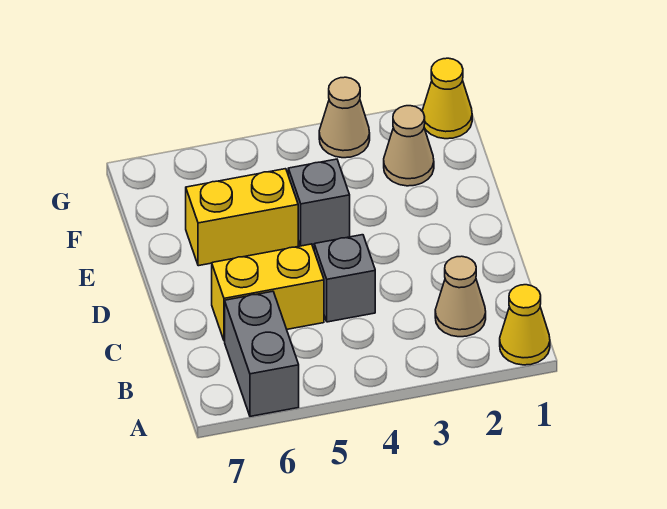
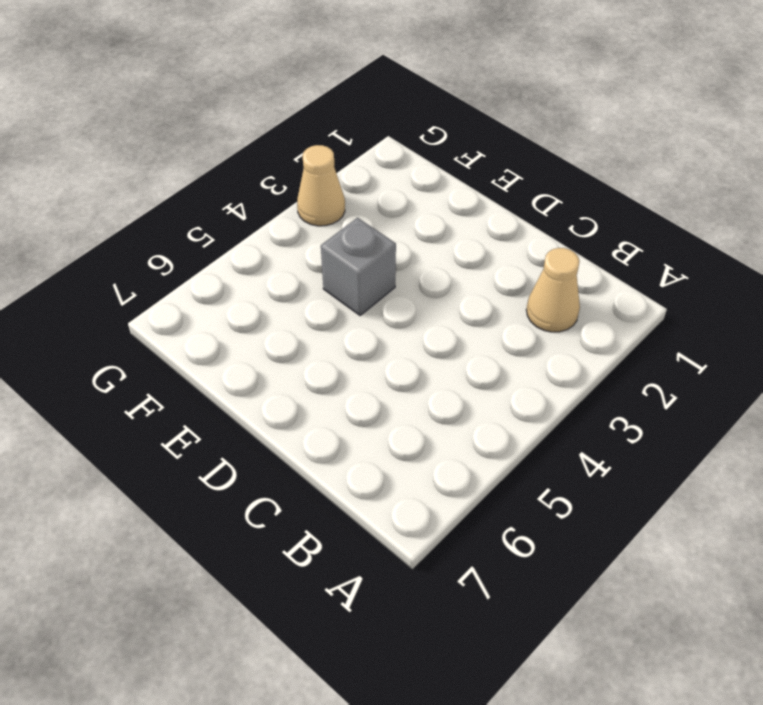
none -> yellow 1x1 cone [500,285,550,365]
none -> grey 1x2 brick [225,291,299,416]

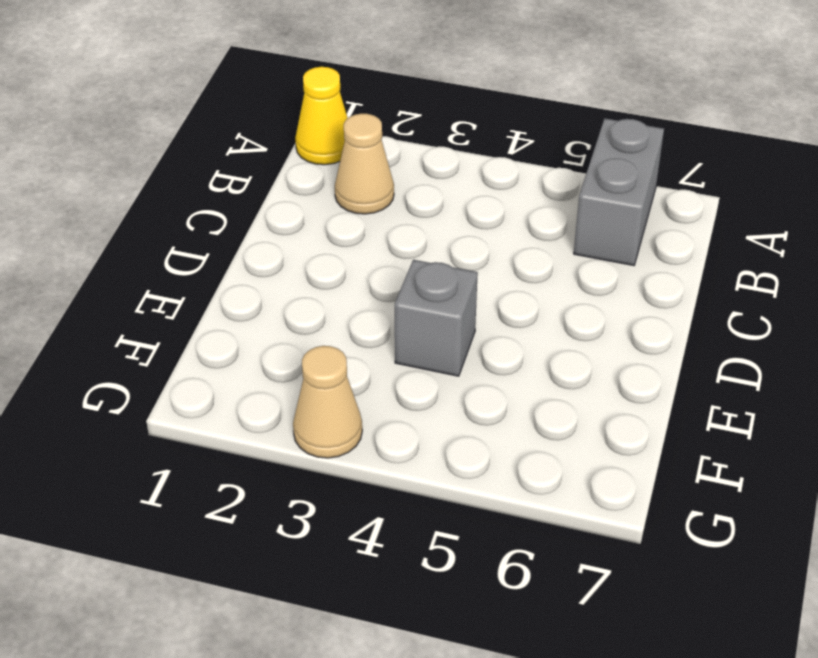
none -> grey 1x1 brick [314,235,375,322]
none -> yellow 1x2 brick [212,244,324,341]

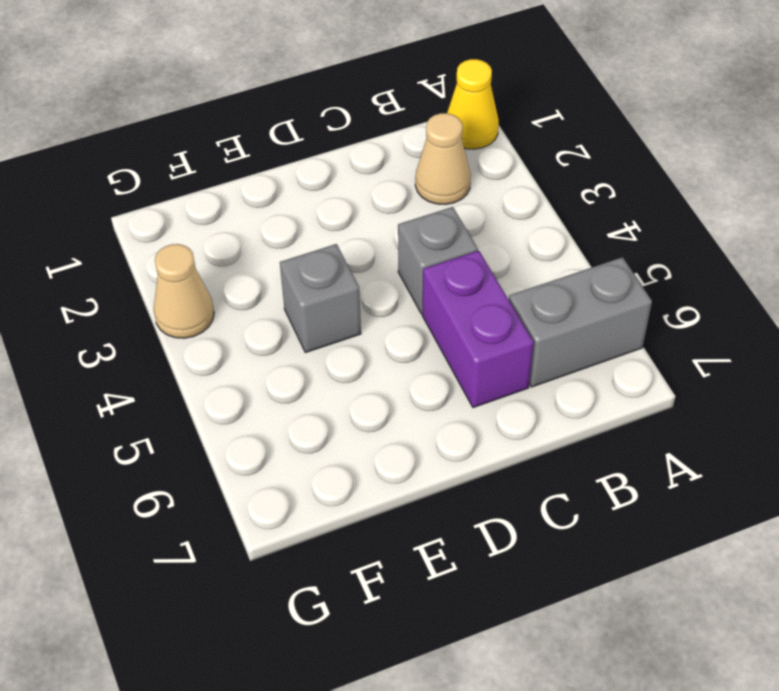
purple 1x2 brick [422,251,534,408] -> yellow 1x2 brick [212,244,324,341]
none -> yellow 1x2 brick [186,169,298,266]
none -> tan 1x1 cone [384,106,434,186]

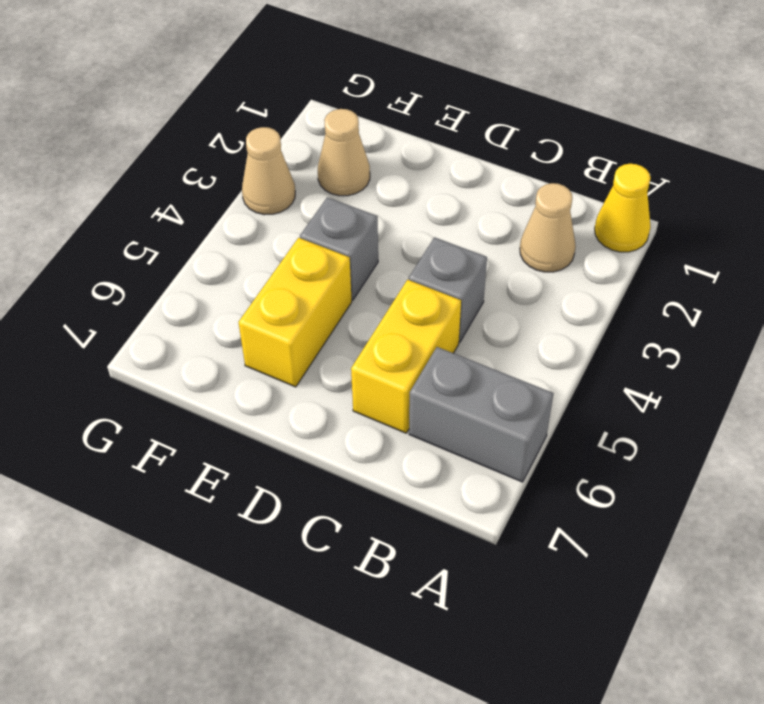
none -> yellow 1x1 cone [422,58,472,139]

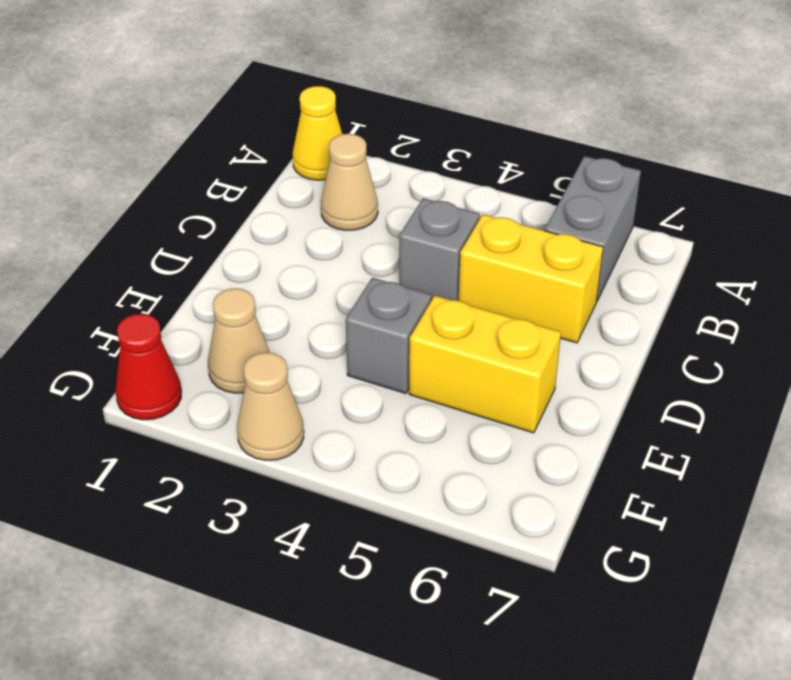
red 1x1 cone [115,314,181,420] -> yellow 1x1 cone [422,58,472,139]

